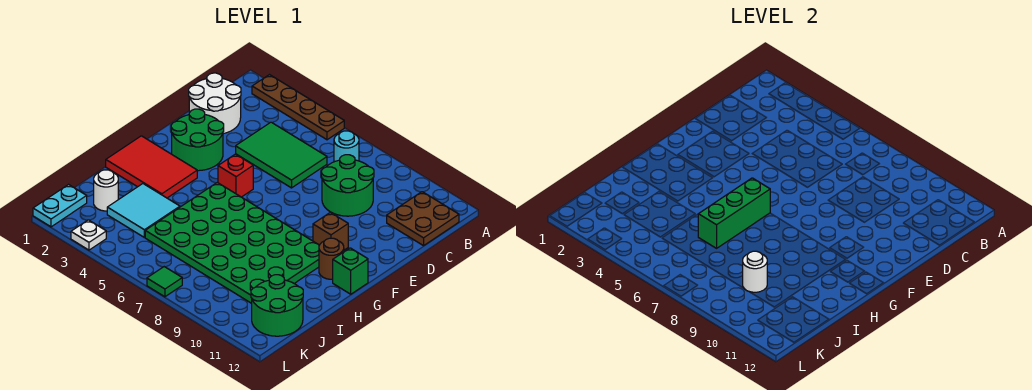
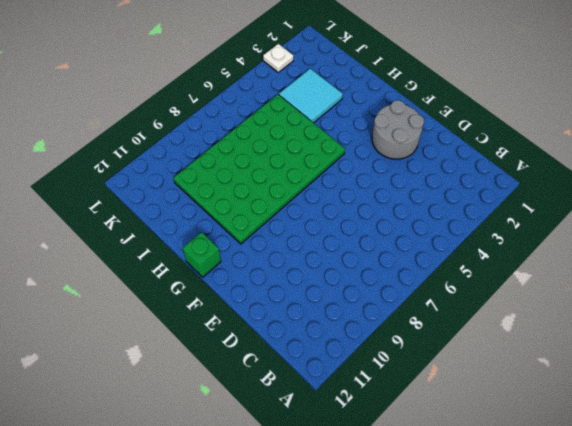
grey 2x2 round brick [372,100,424,159] -> green 2x2 round brick [171,109,224,171]
none -> brown 1x4 plate [252,75,344,140]
none -> cyan 1x1 round brick [334,131,359,162]
none -> brown 2x2 plate [387,192,459,246]

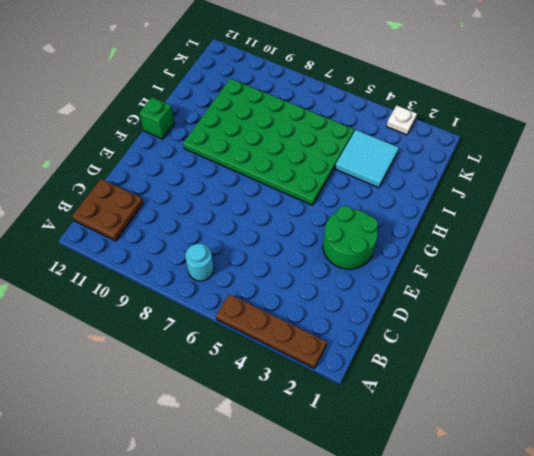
none -> white 2x2 round brick [189,73,241,134]
none -> green 2x3 tile [236,122,327,188]
none -> green 2x2 round brick [321,155,374,216]

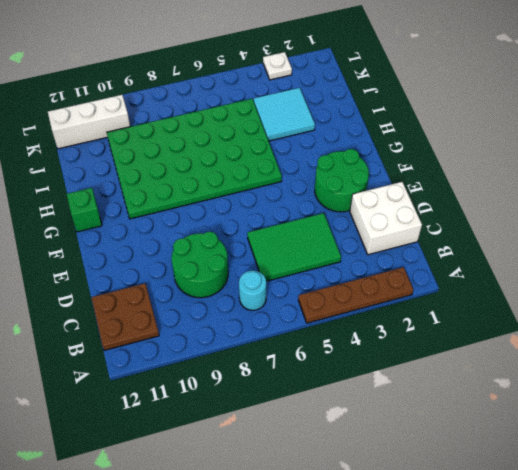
white 2x2 brick [350,182,422,255] -> white 2x2 round brick [189,73,241,134]
white 1x3 brick [48,95,130,149] -> green 2x2 round brick [251,275,303,336]
none -> red 1x1 brick [218,154,253,197]
none -> brown 1x1 brick [313,212,348,250]
none -> red 2x3 tile [106,136,197,198]

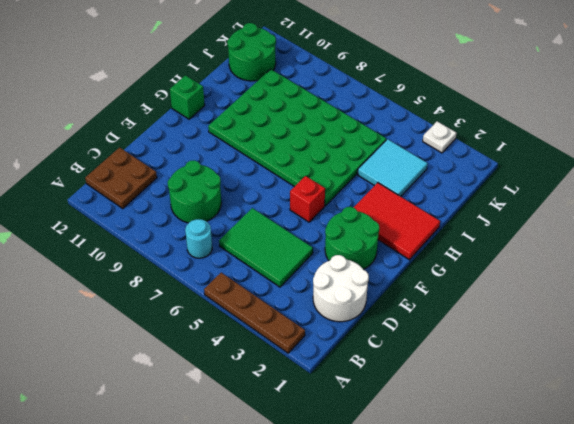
none -> brown 1x1 brick [313,212,348,250]
none -> brown 1x1 round brick [319,238,344,279]
none -> white 1x1 round brick [94,170,118,211]

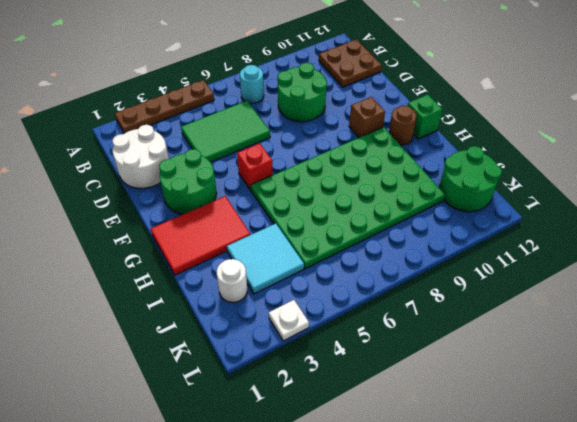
none -> cyan 1x2 plate [33,185,87,227]
none -> green 1x1 tile [147,267,182,297]
none -> green 1x3 brick [698,178,770,248]

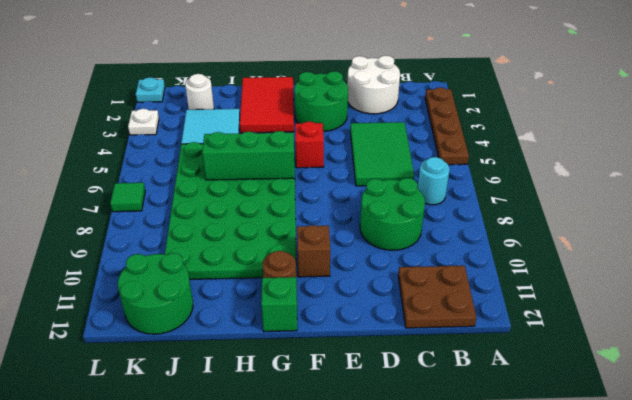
cyan 1x1 plate [136,77,165,102] -> cyan 1x2 plate [33,185,87,227]
none -> white 1x1 round brick [743,251,767,292]

